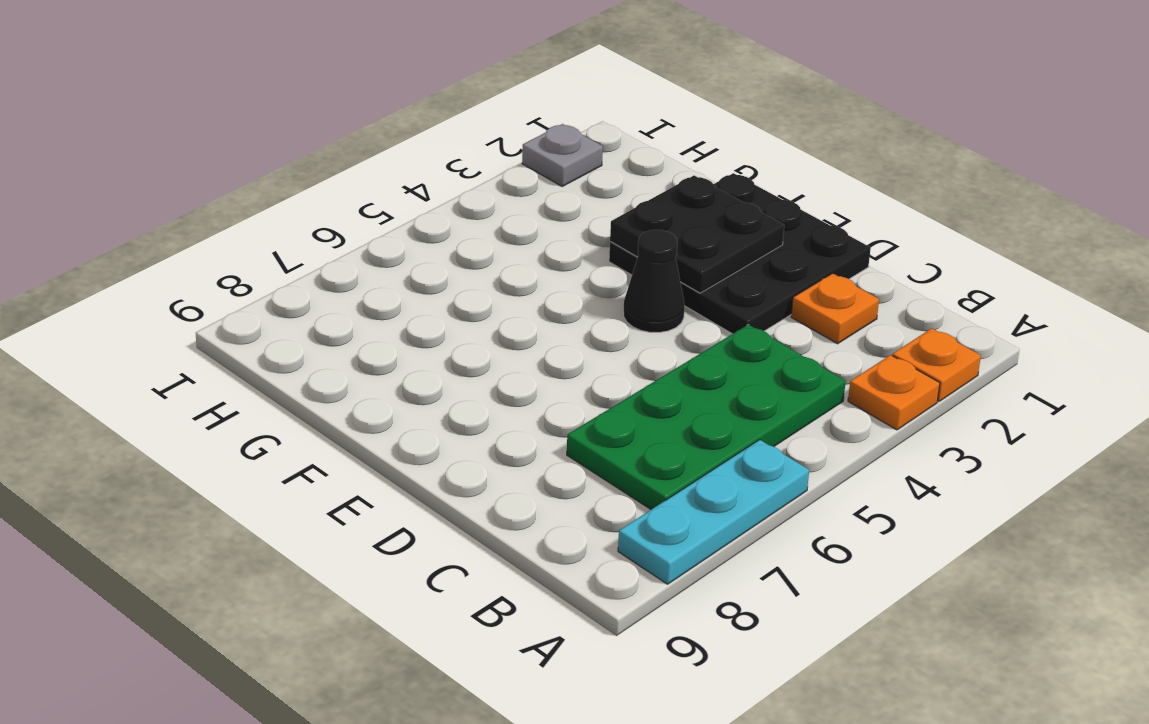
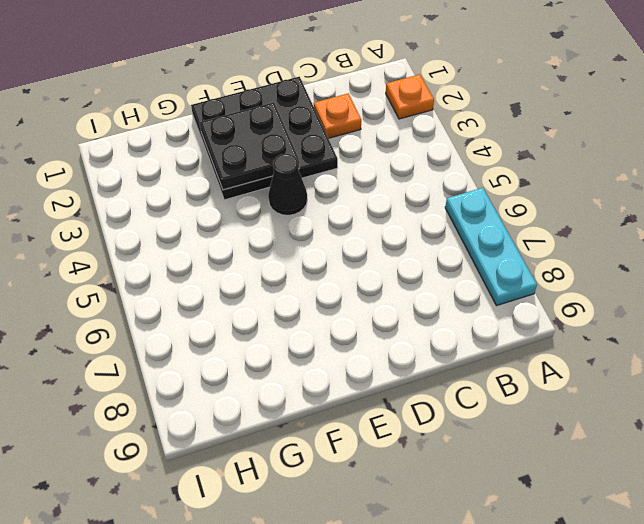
none -> orange 1x1 plate [848,355,940,430]
none -> green 2x4 plate [567,325,846,509]

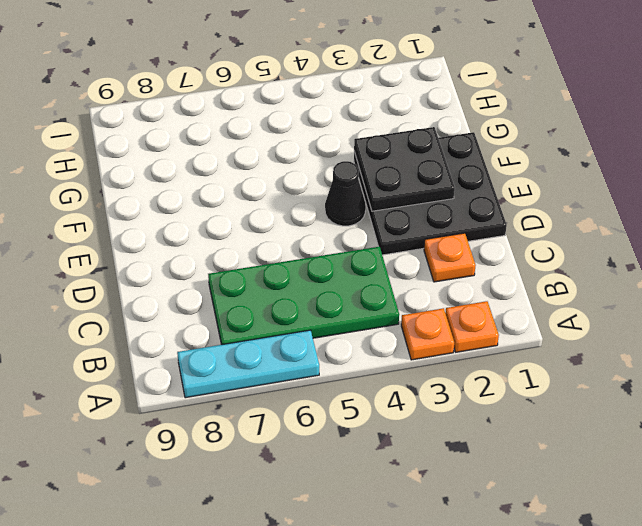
none -> grey 1x1 plate [522,124,603,186]

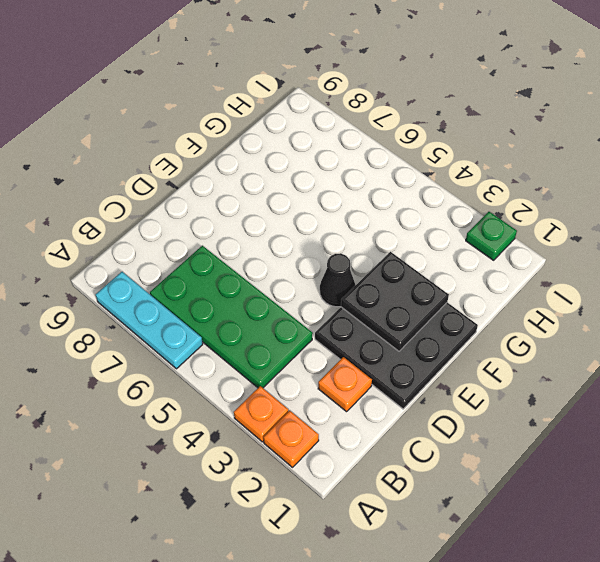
green 1x1 plate [466,212,517,260] -> grey 1x1 plate [522,124,603,186]

